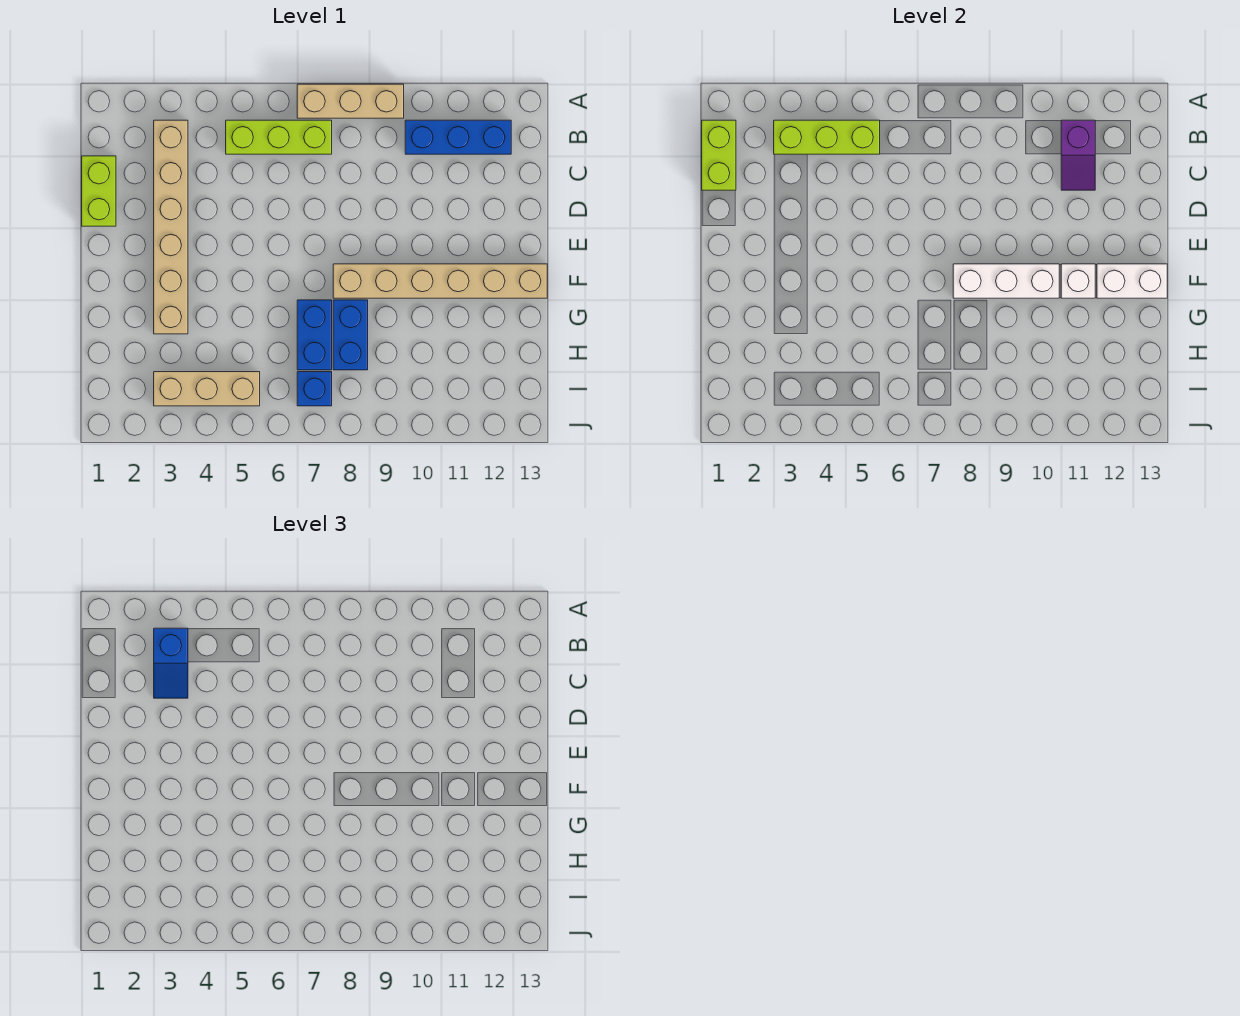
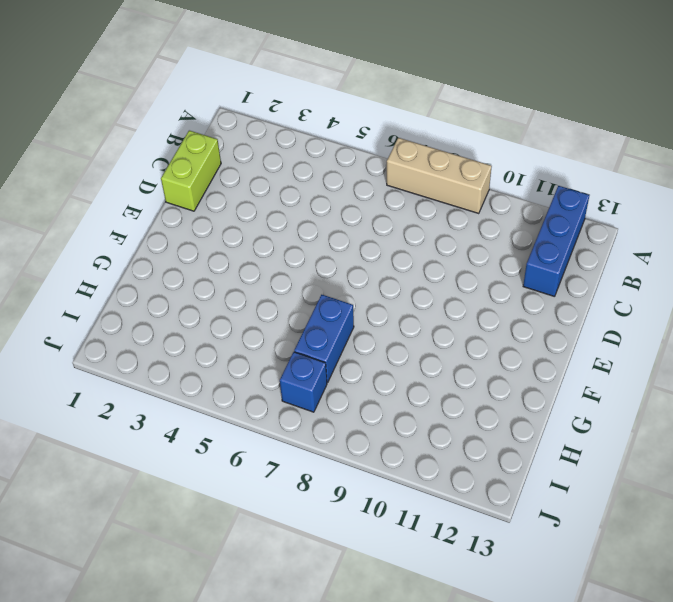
blue 1x3 brick [523,186,589,297] -> blue 1x3 brick turned to [405,120,511,154]
none -> tan 1x6 brick [154,120,188,334]
none -> lime 1x3 brick [226,120,332,154]
none -> tan 1x6 brick [333,264,547,298]

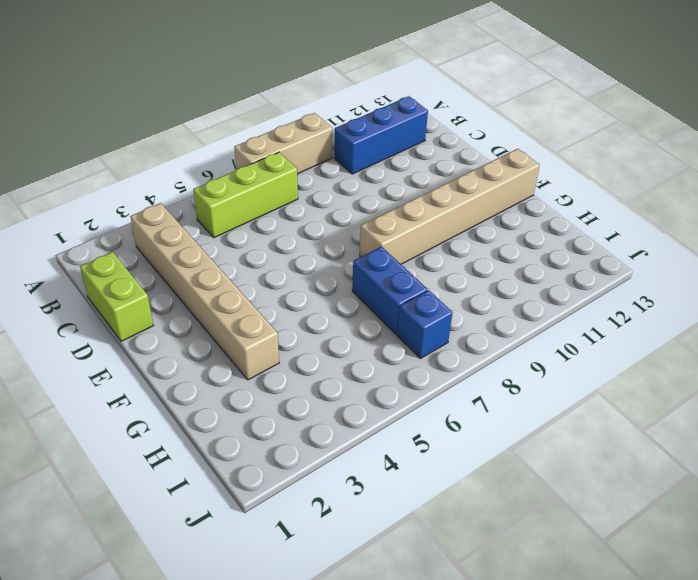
none -> blue 1x2 brick [333,300,368,370]
none -> tan 1x3 brick [154,372,260,406]
none -> lime 1x2 brick [702,120,736,190]

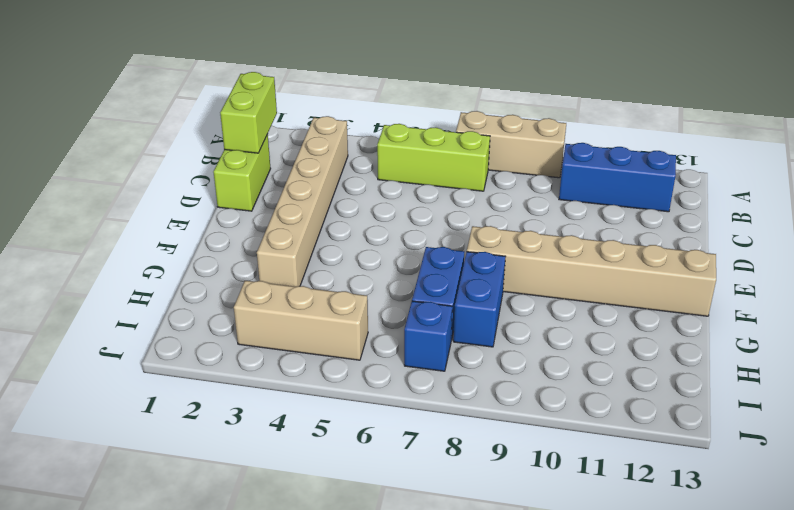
none -> lime 1x3 brick [774,120,880,154]
none -> purple 1x2 slope [1061,120,1095,190]
none -> white 1x3 brick [953,264,1059,298]

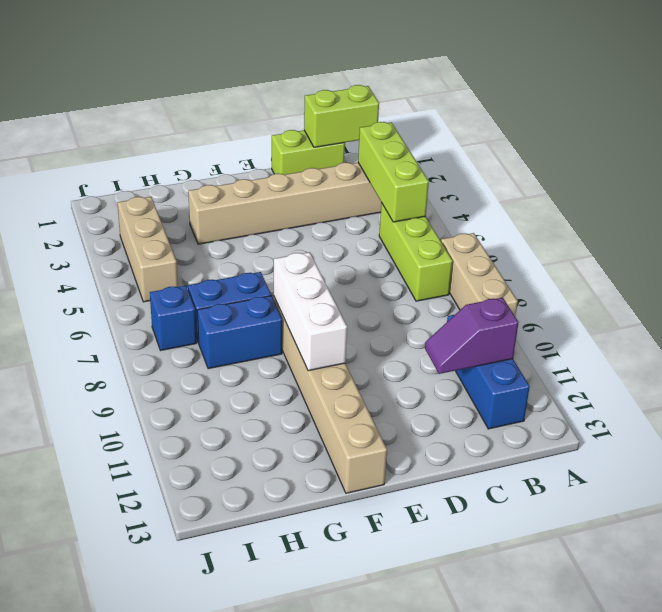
none -> white 1x1 brick [1061,264,1095,298]
none -> white 1x2 brick [1097,264,1167,298]
none -> blue 1x2 slope [154,628,188,698]

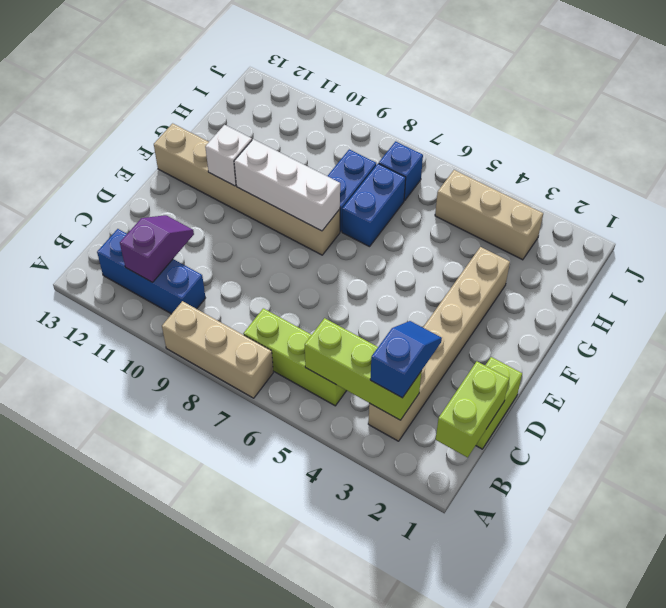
none -> white 1x2 brick [1097,264,1167,298]

